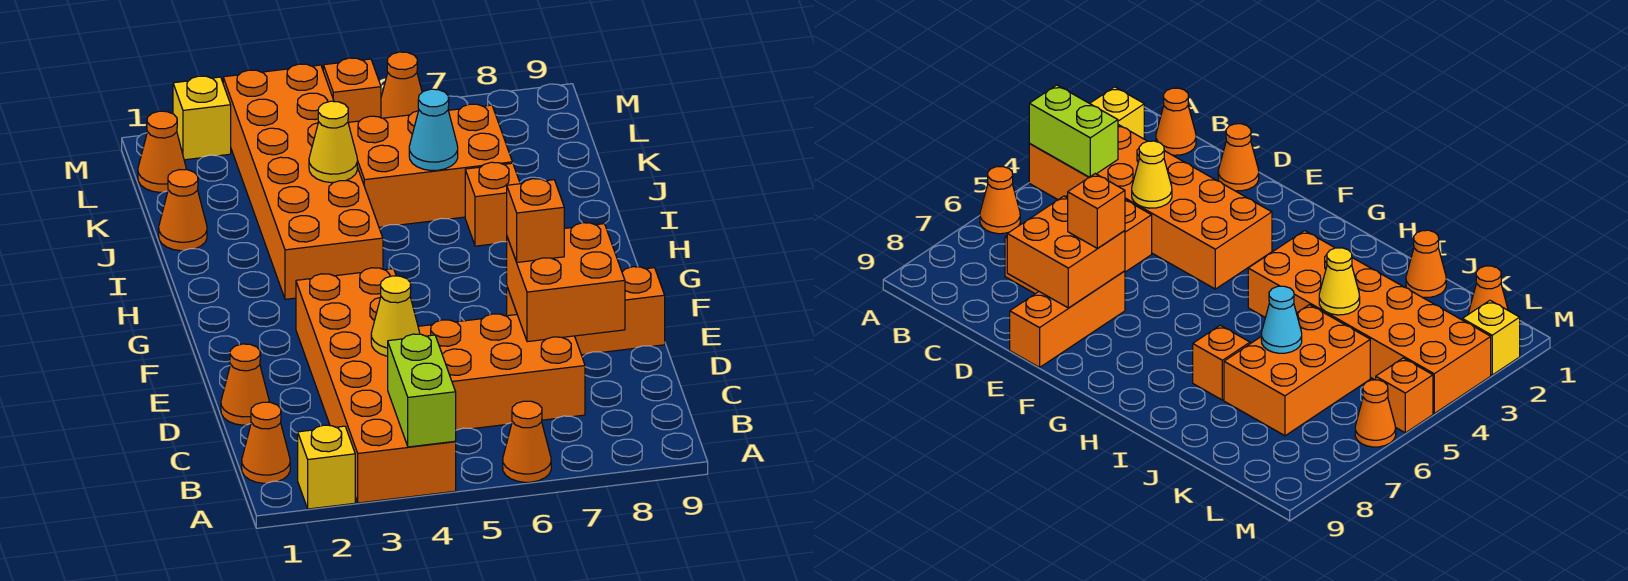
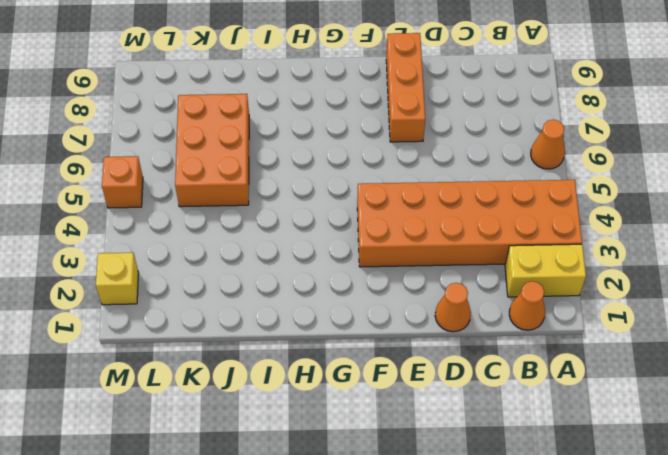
yellow 1x2 brick [505,244,586,297] -> yellow 1x1 brick [298,425,355,509]
none -> orange 2x3 brick [418,314,585,430]
none -> orange 2x6 brick [223,64,383,299]
none -> orange 1x1 brick [465,162,520,246]

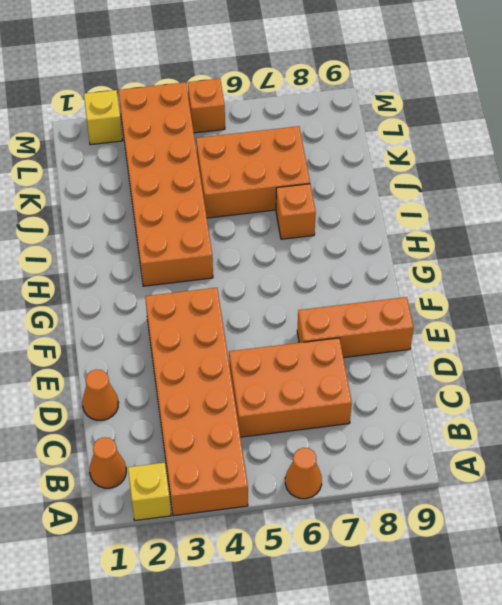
none -> orange 1x1 cone [159,170,207,251]
none -> orange 1x1 cone [138,111,186,192]
none -> orange 1x1 cone [381,52,422,118]

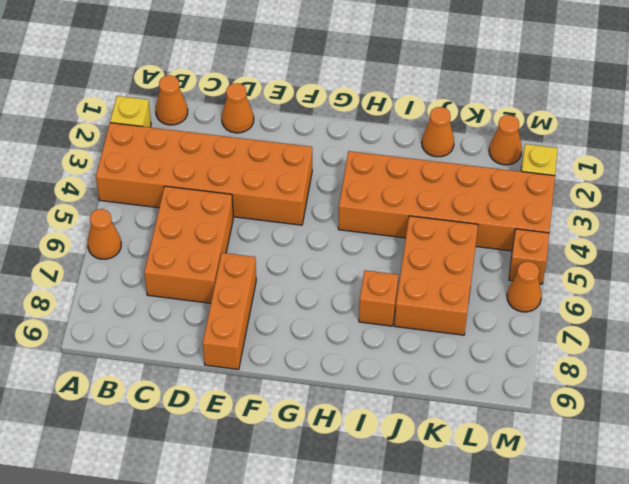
none -> lime 1x2 brick [388,334,456,447]
none -> yellow 1x1 cone [371,276,420,356]
none -> orange 2x2 brick [507,223,625,342]

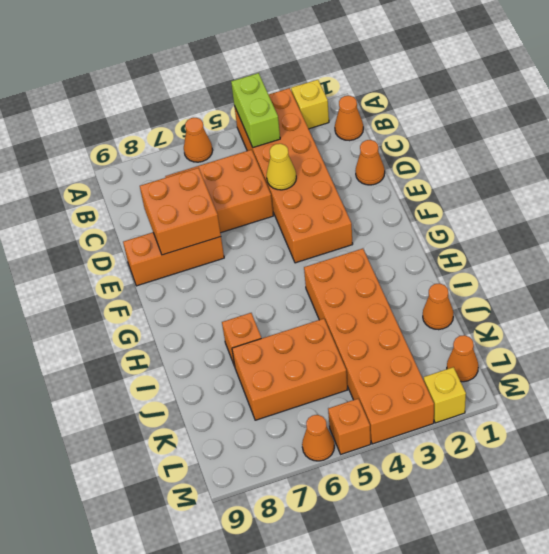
none -> yellow 1x1 cone [309,101,357,183]
none -> cyan 1x1 cone [409,89,458,170]
none -> orange 1x1 brick [507,179,564,262]

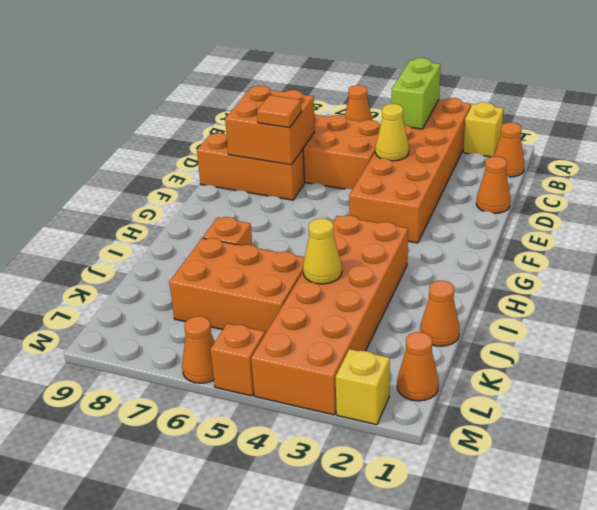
orange 1x1 tile [257,95,302,128] -> orange 1x1 brick [507,179,564,262]
none -> cyan 1x1 cone [409,89,458,170]

